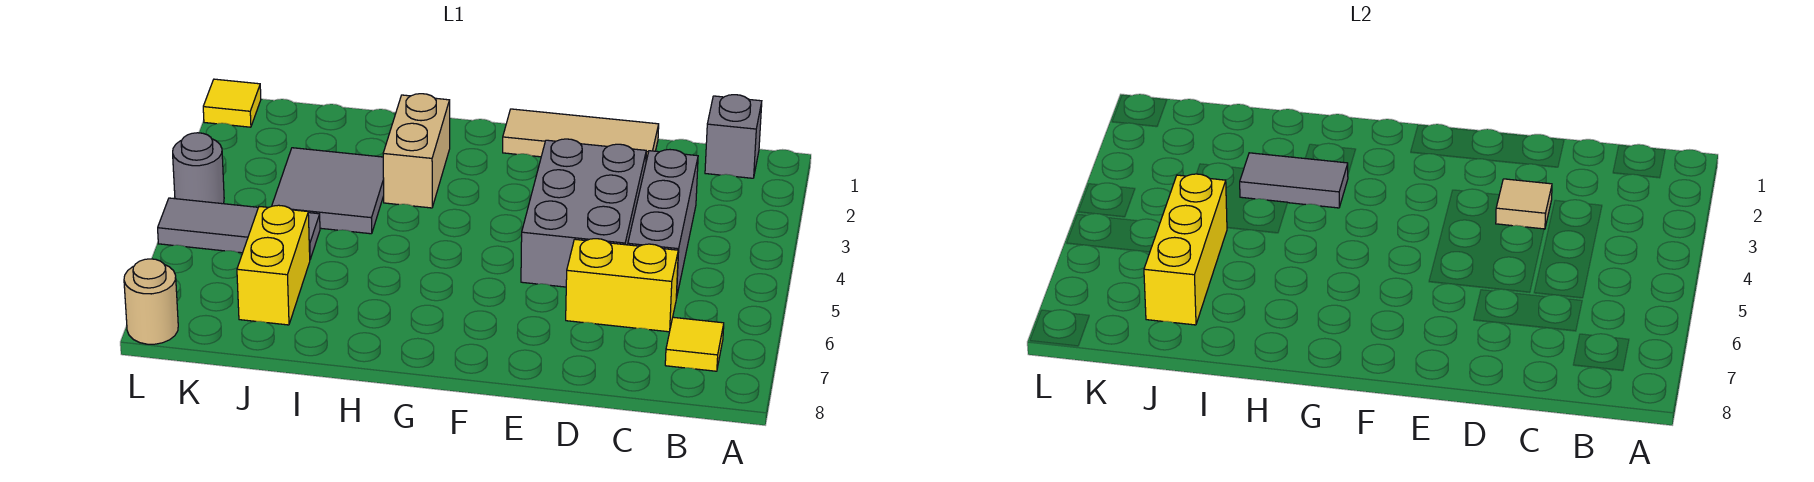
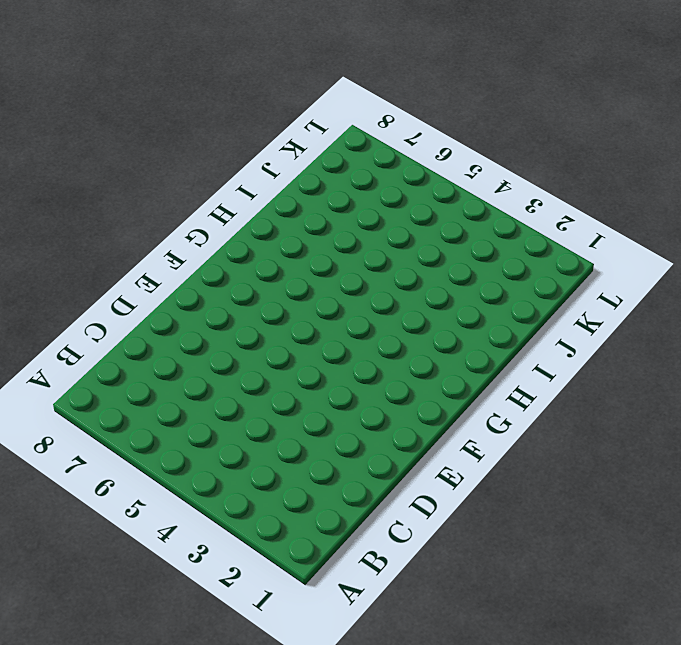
none -> grey 1x1 brick [705,95,762,178]
none -> yellow 1x1 tile [665,317,724,371]
none -> grey 1x3 brick [628,150,698,298]

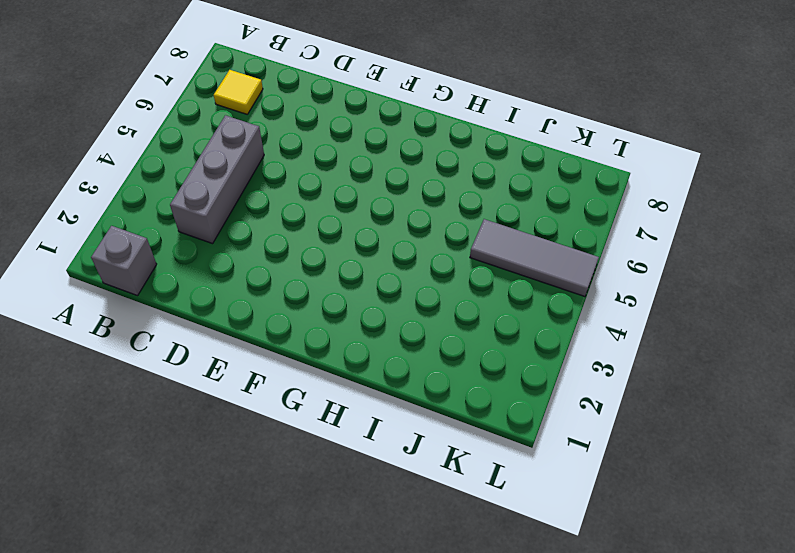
none -> yellow 1x2 brick [566,239,678,332]
none -> tan 1x3 tile [503,109,659,161]
none -> grey 2x3 brick [521,139,646,287]

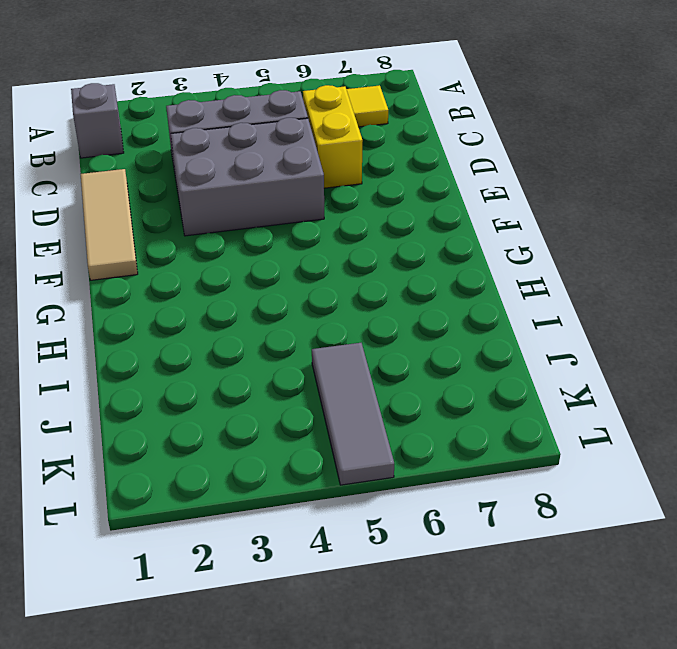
none -> tan 1x2 brick [383,94,450,208]
none -> grey 2x2 tile [272,148,384,234]
none -> yellow 1x2 brick [237,205,310,325]

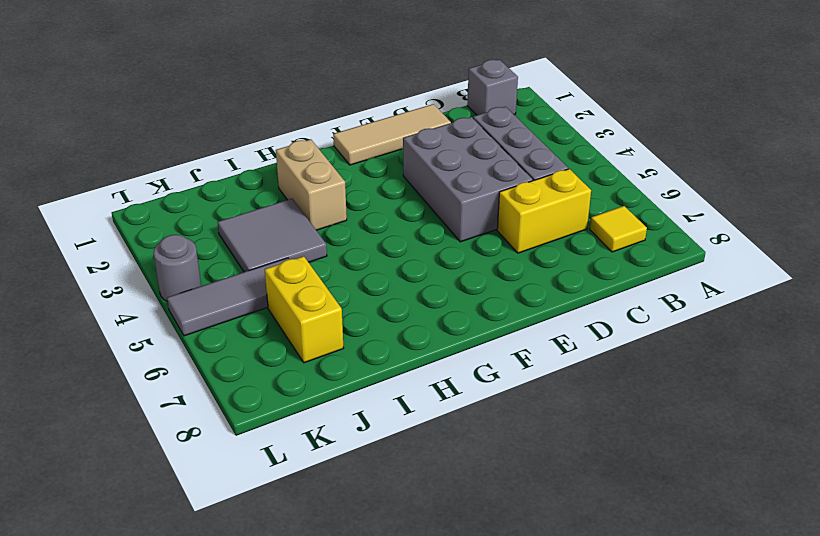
none -> yellow 1x1 tile [203,79,261,127]
none -> tan 1x1 round brick [124,259,178,344]
none -> tan 1x1 tile [1496,179,1552,229]

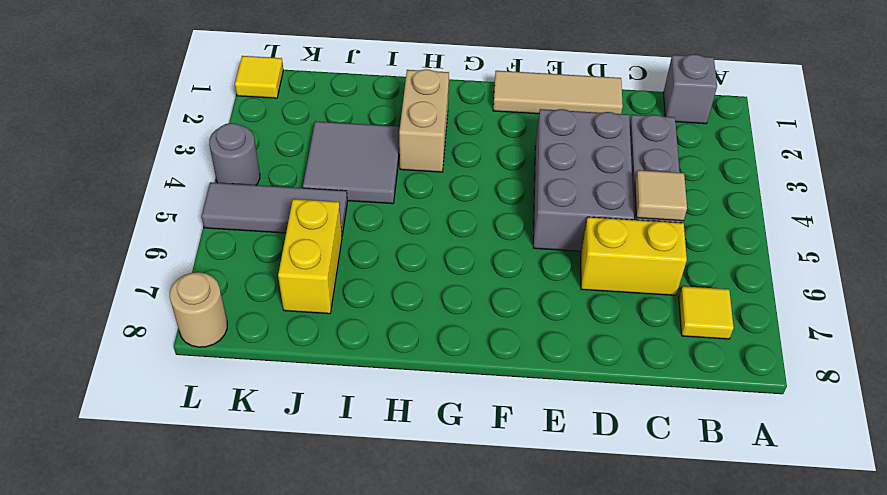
tan 1x1 tile [635,170,687,221] -> tan 1x1 tile moved to [1496,179,1552,229]
none -> grey 1x2 tile [1240,153,1348,208]
none -> yellow 1x3 brick [1144,174,1227,325]

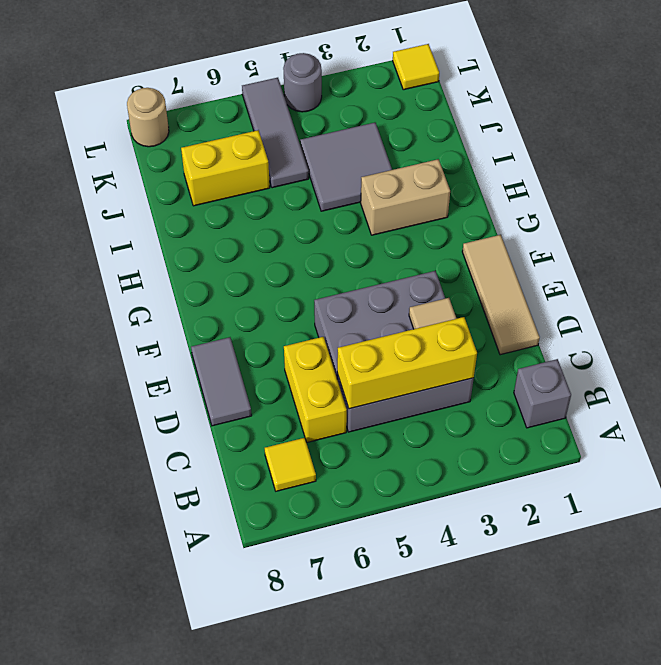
yellow 1x3 brick [337,317,477,409] -> yellow 1x3 brick moved to [1144,174,1227,325]
grey 1x2 tile [191,337,252,426] -> grey 1x2 tile moved to [1240,153,1348,208]

